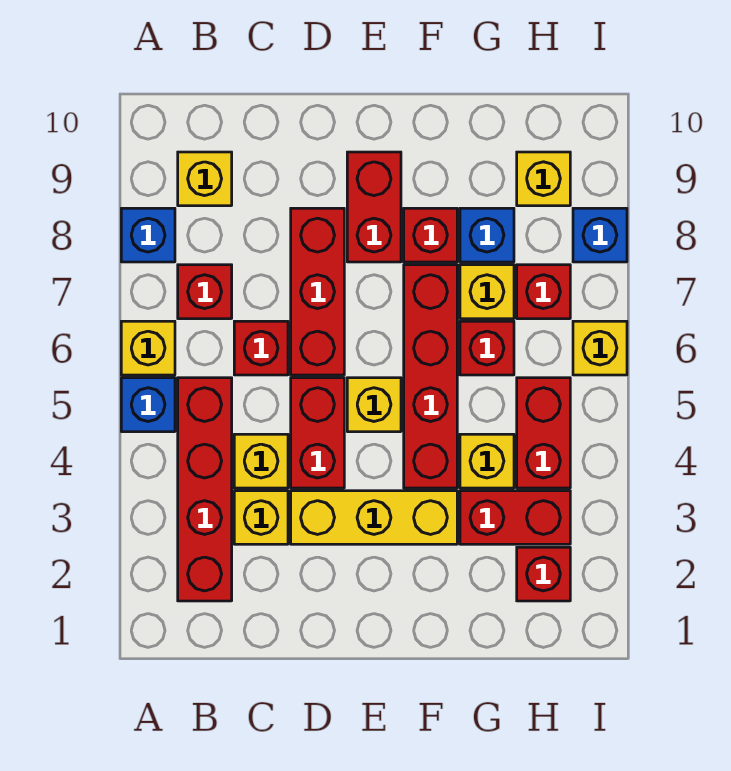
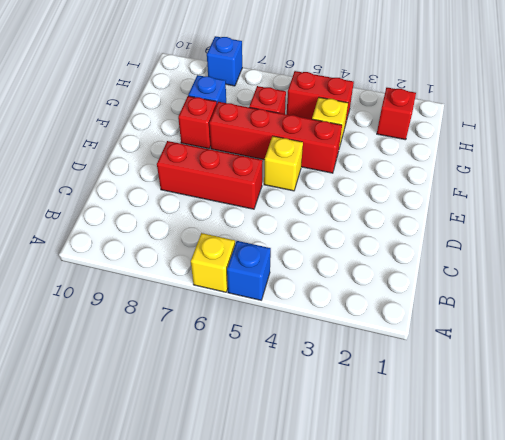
none -> blue 1x1 brick [121,208,175,262]
none -> red 1x4 brick [178,378,232,601]
none -> red 1x1 brick [178,265,232,319]

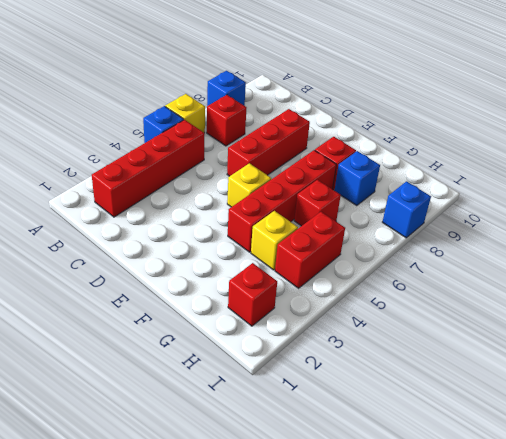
none -> yellow 1x1 brick [178,152,232,206]
none -> yellow 1x1 brick [234,491,288,544]
none -> yellow 1x1 brick [234,434,288,488]

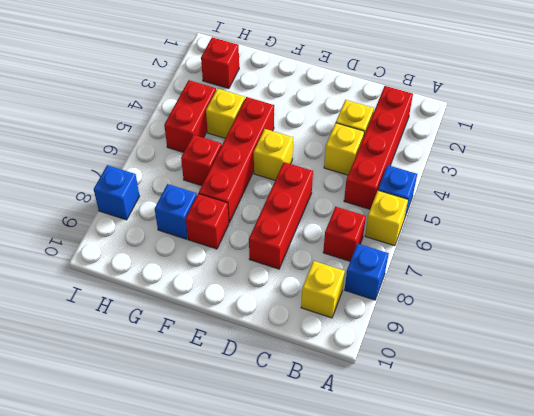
none -> red 1x1 brick [234,321,288,375]
none -> yellow 1x3 brick [291,491,457,544]
none -> red 1x2 brick [291,378,344,488]

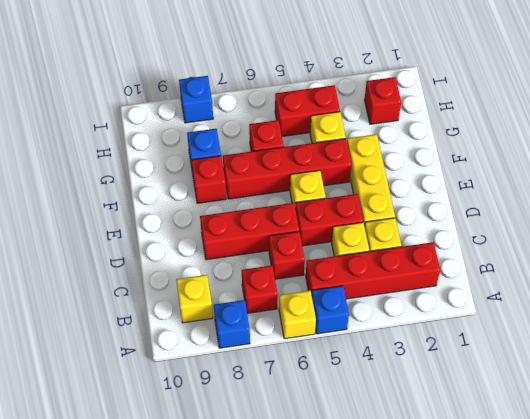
none -> red 1x2 brick [347,152,401,262]
none -> red 1x2 brick [460,491,570,544]
none -> yellow 1x1 brick [460,265,514,319]

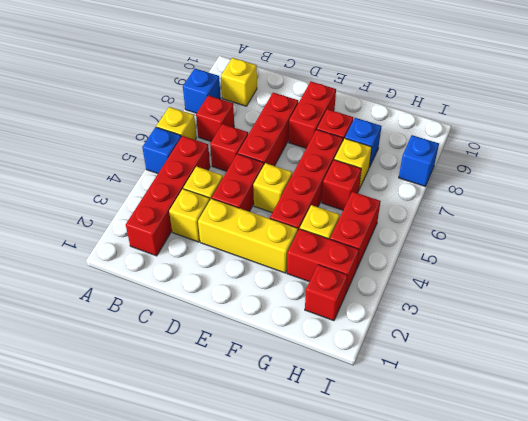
none -> red 1x1 brick [517,265,570,319]
none -> yellow 1x1 brick [517,152,570,206]
none -> yellow 1x1 brick [573,321,627,375]

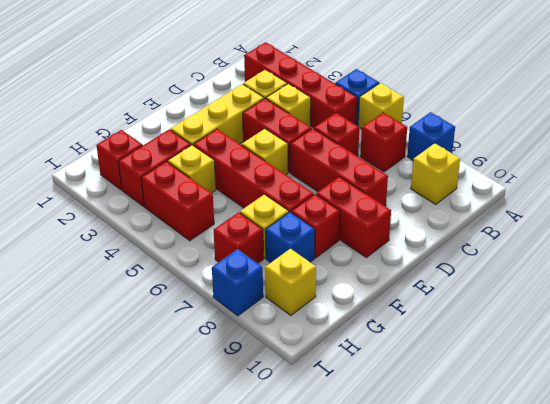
none -> red 1x1 brick [460,321,514,375]
none -> yellow 1x1 brick [573,321,627,375]

